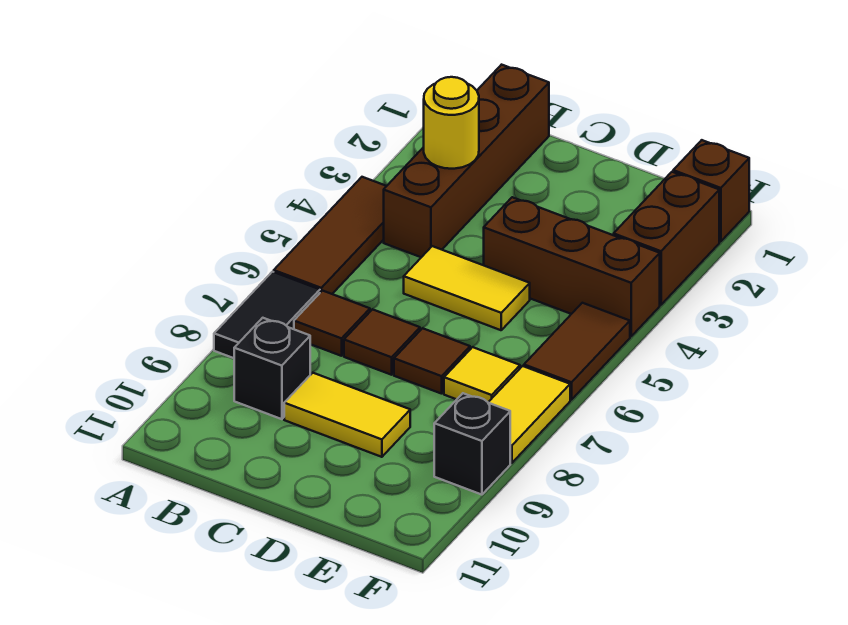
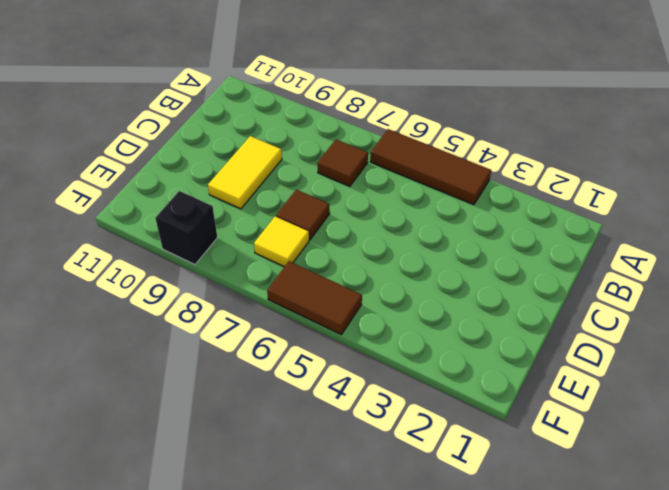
none -> black 1x2 tile [214,272,320,358]
none -> brown 1x4 brick [384,65,549,257]
none -> black 1x1 brick [234,318,310,419]

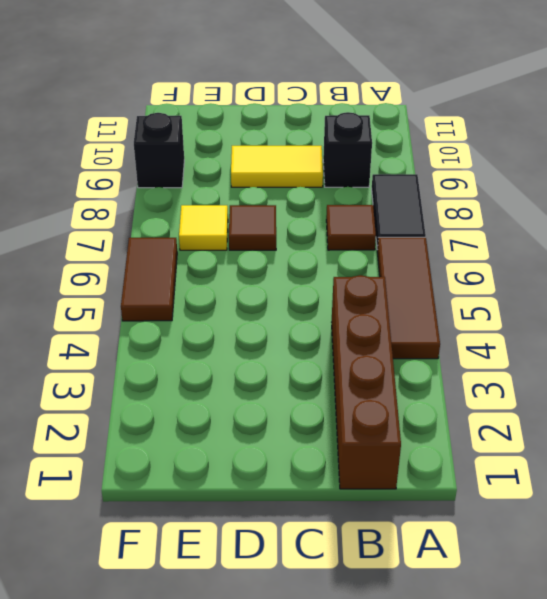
none -> yellow 1x2 tile [404,246,530,330]
none -> brown 1x1 tile [344,309,420,375]
none -> brown 1x3 brick [484,197,660,336]

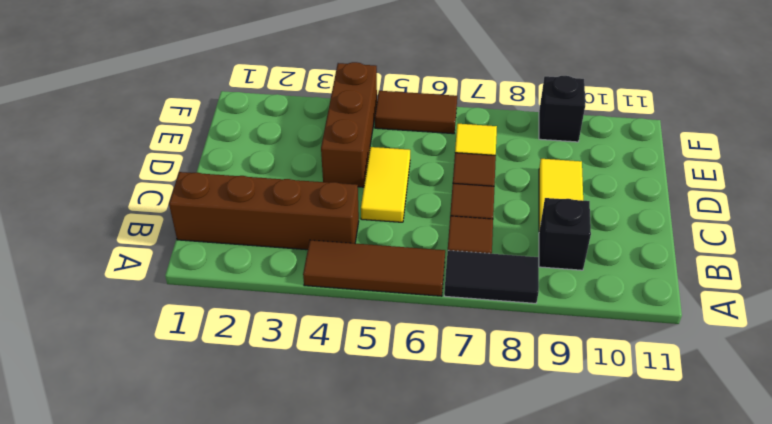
none -> brown 1x1 brick [673,140,749,242]
none -> brown 1x2 brick [614,172,719,305]
none -> yellow 1x2 tile [488,366,570,463]

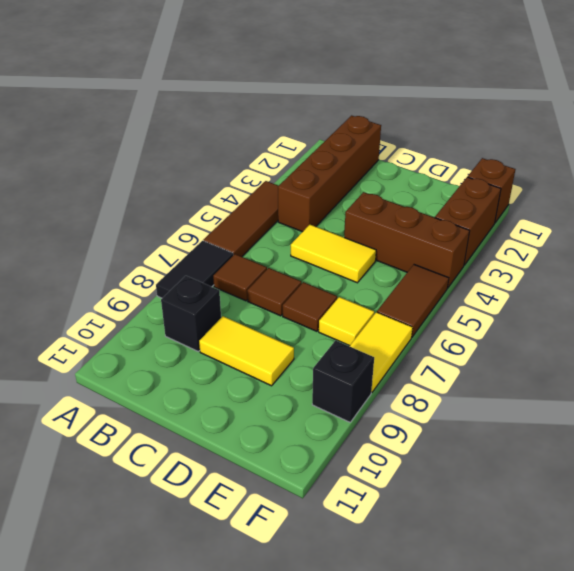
none -> yellow 1x1 round brick [424,77,479,169]

